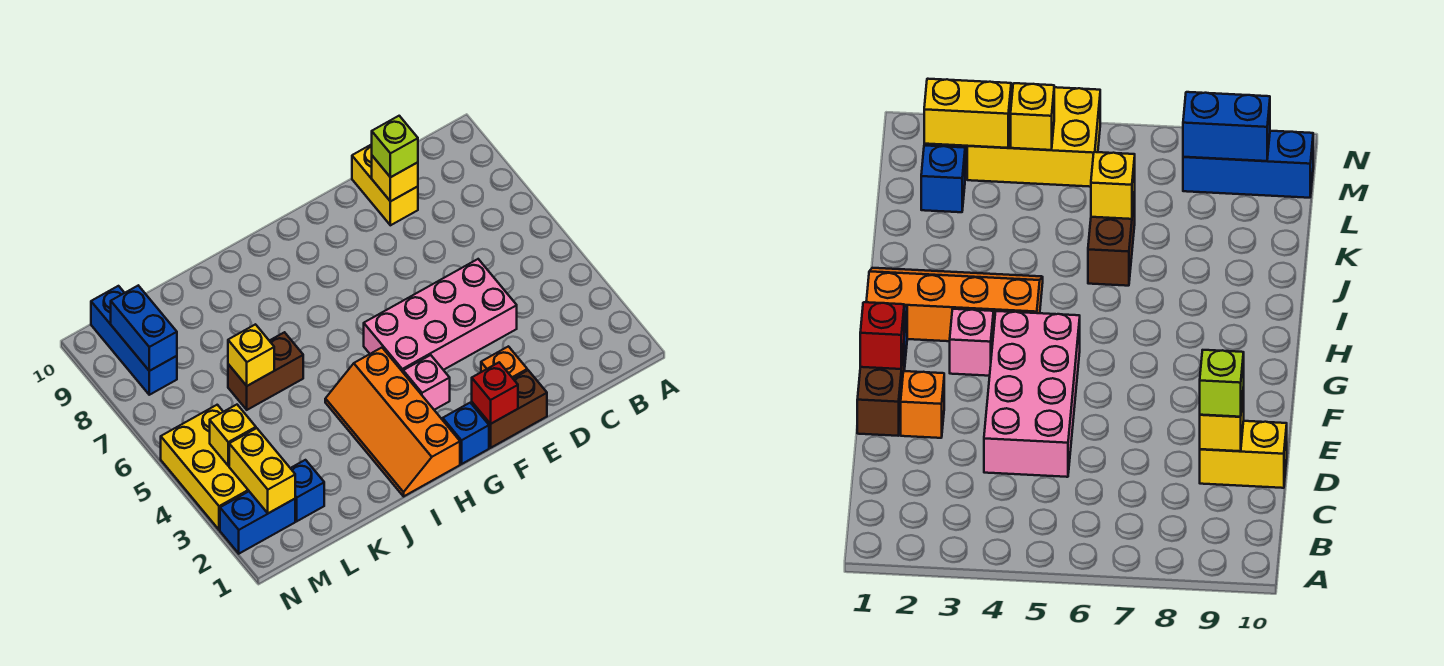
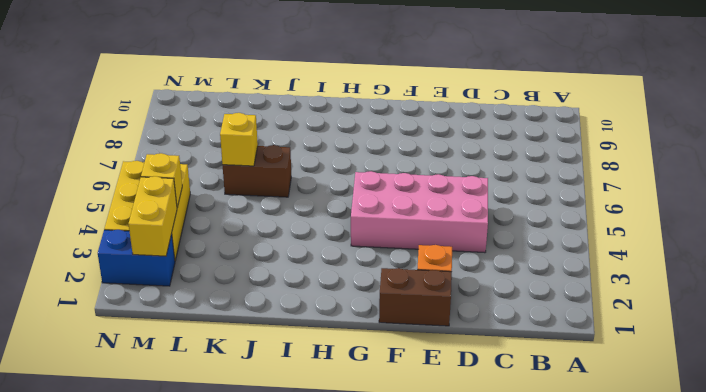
none -> yellow 1x2 brick [352,144,418,225]
none -> blue 1x1 brick [443,403,489,464]
none -> pink 1x1 brick [403,355,450,410]

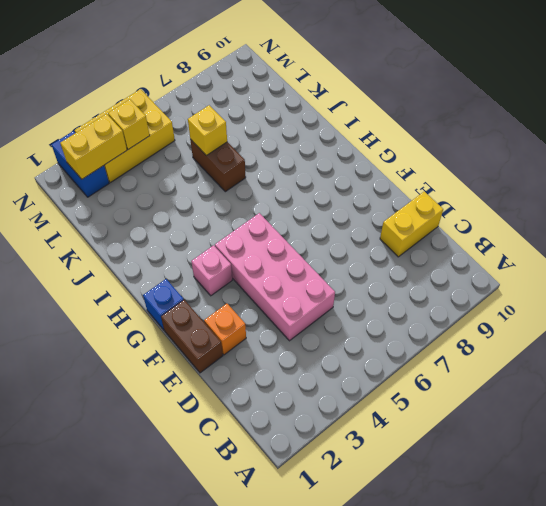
none -> orange 2x4 slope [325,348,460,496]
none -> blue 1x1 brick [291,460,324,521]
none -> blue 1x3 brick [91,286,177,395]

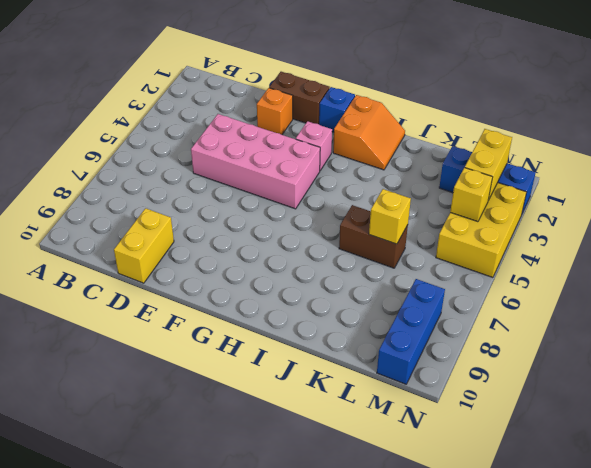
orange 2x2 slope [333,95,405,170] -> orange 2x4 slope [325,348,460,496]
none -> yellow 1x1 brick [372,156,418,201]
none -> red 1x1 brick [472,362,518,424]
none -> blue 1x2 brick [111,286,177,371]

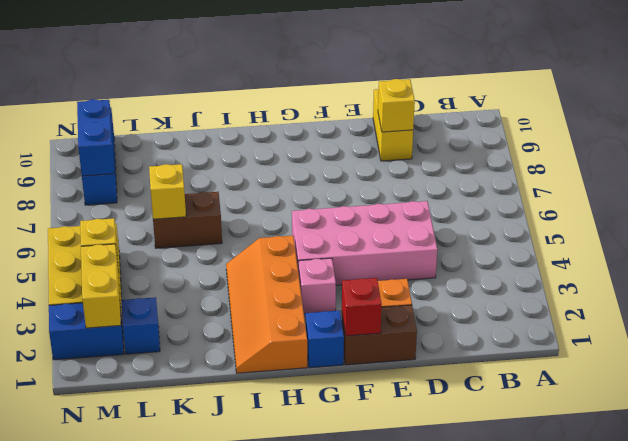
none -> lime 1x1 brick [372,116,418,177]

